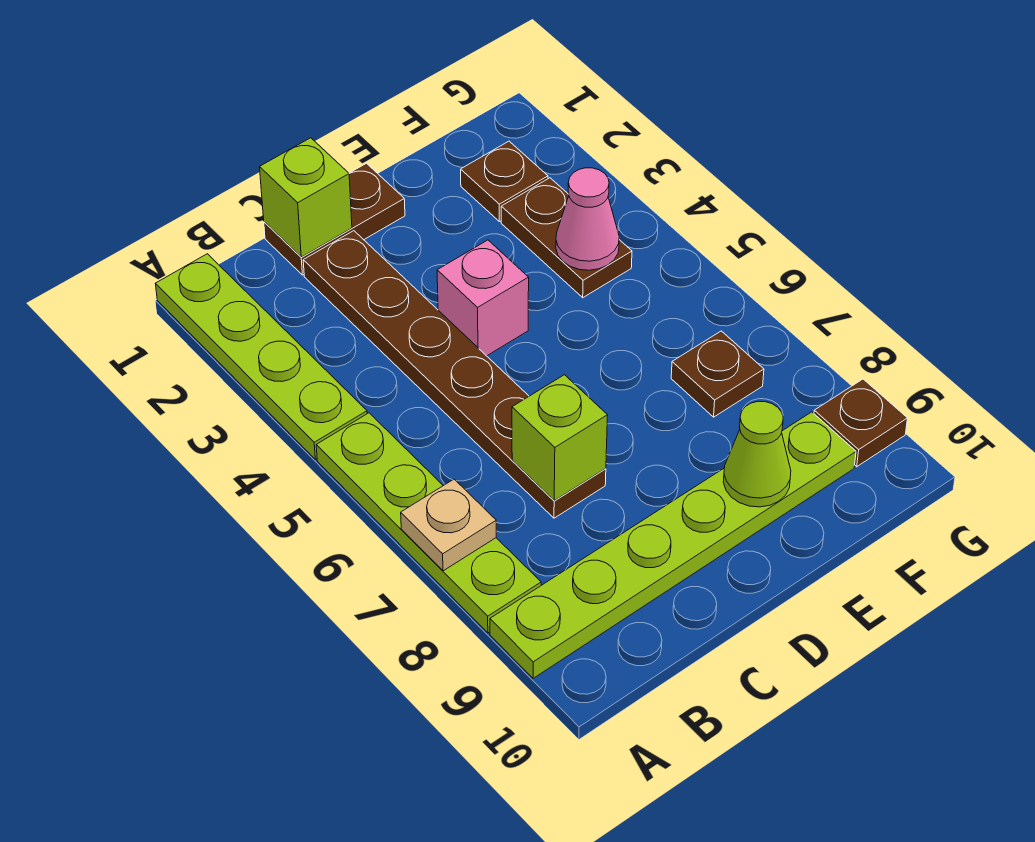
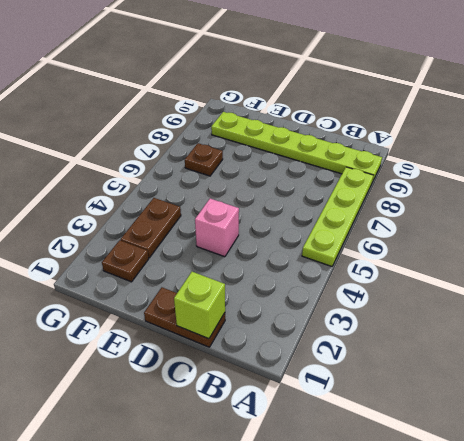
none -> lime 1x4 plate [155,254,367,459]
none -> brown 1x6 plate [303,231,606,518]
none -> brown 1x1 plate [814,379,907,467]

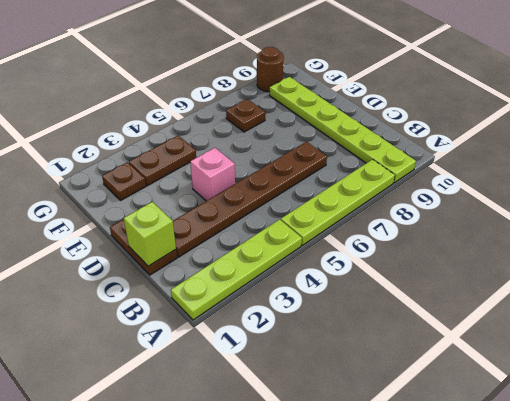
brown 1x1 round brick [257,47,284,92] -> brown 1x1 plate [814,379,907,467]
none -> tan 1x1 plate [401,479,496,571]
none -> lime 1x1 brick [512,375,607,501]
none -> lime 1x1 cone [723,401,791,507]

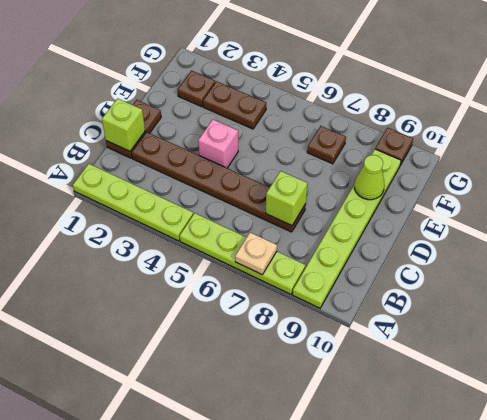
none -> pink 1x1 cone [556,168,619,270]

